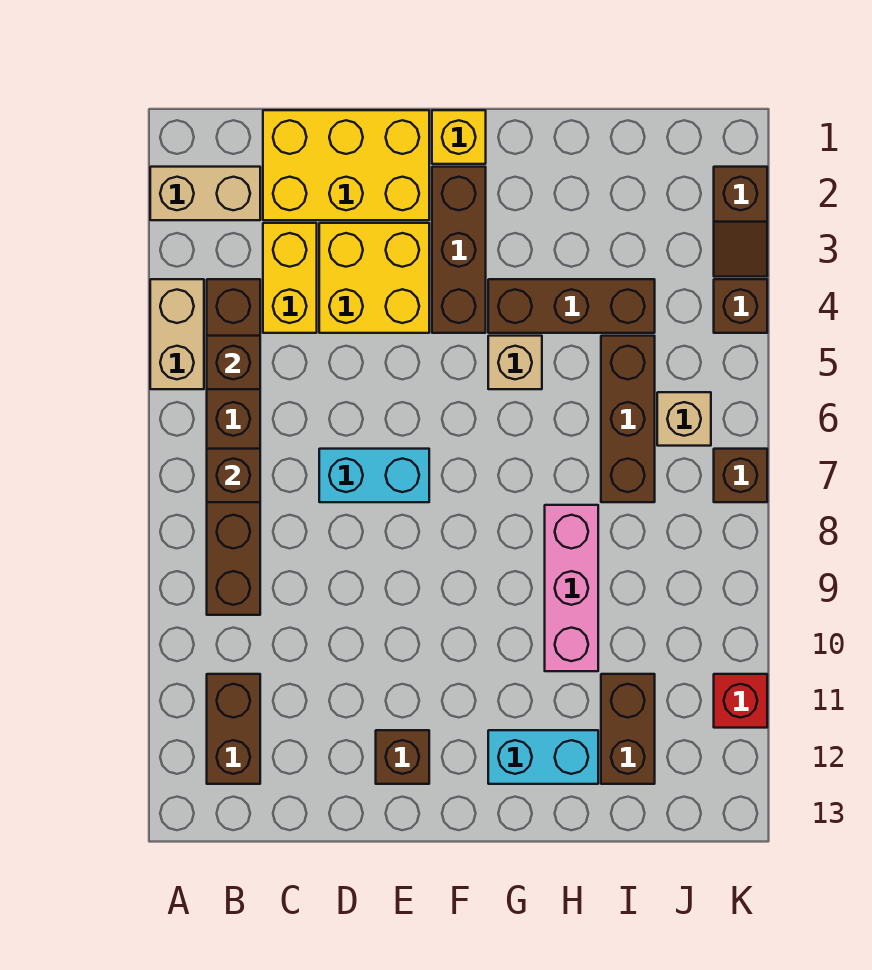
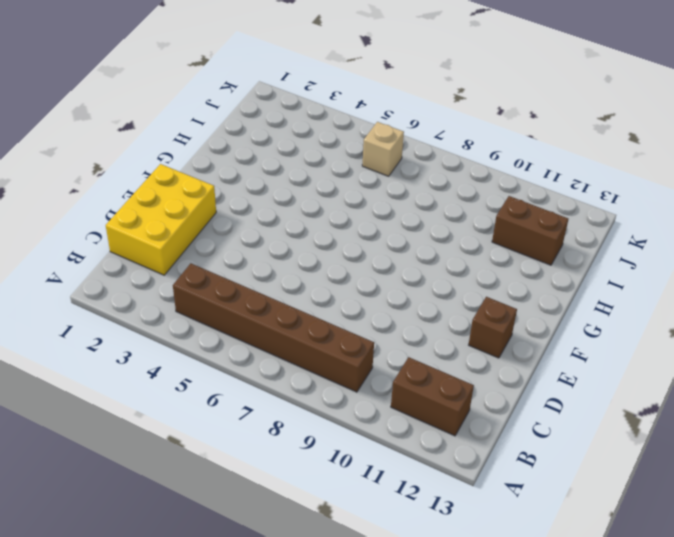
none -> tan 1x2 brick [150,167,260,220]
none -> tan 1x2 brick [150,279,204,389]
none -> yellow 1x2 brick [263,223,317,333]

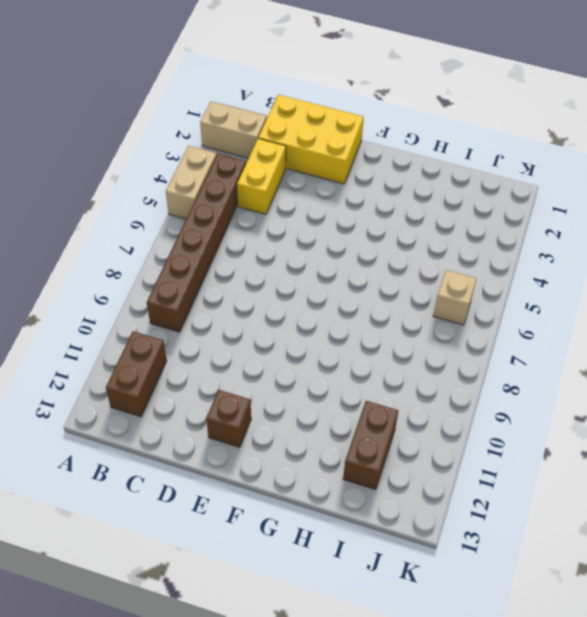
none -> yellow 2x2 brick [319,223,429,333]
none -> cyan 1x2 brick [319,449,429,502]
none -> yellow 1x1 brick [432,110,486,164]

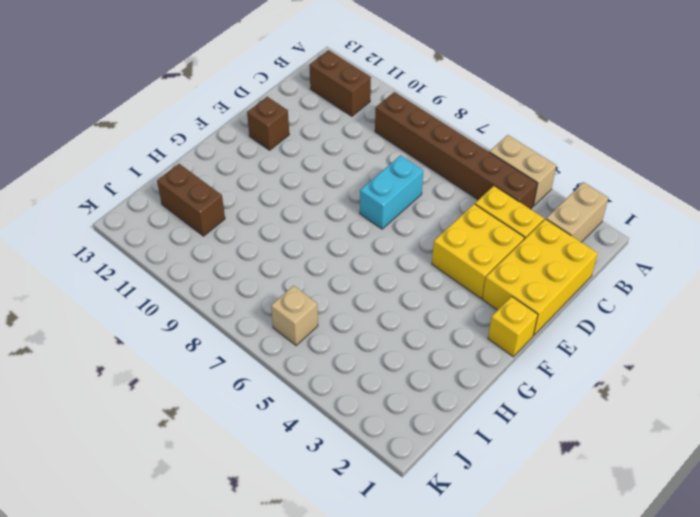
none -> brown 1x3 brick [432,167,486,333]
none -> brown 1x3 brick [488,279,655,333]
none -> tan 1x1 brick [488,336,542,389]

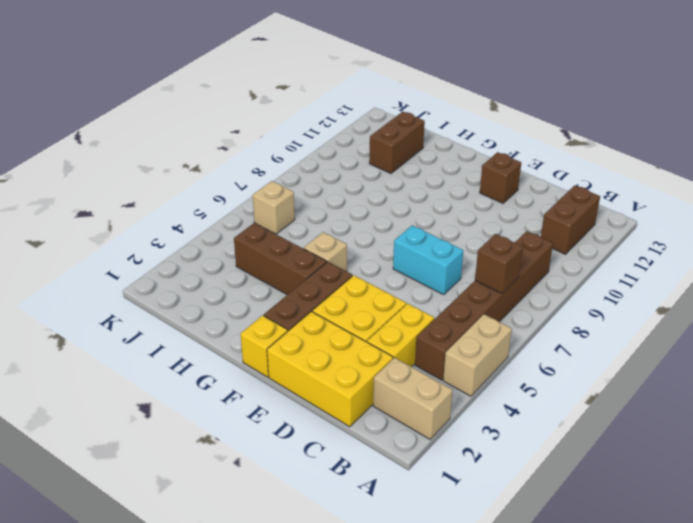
none -> cyan 1x2 brick [488,730,598,784]
none -> pink 1x3 brick [545,505,598,671]
none -> brown 1x3 brick [601,336,655,502]

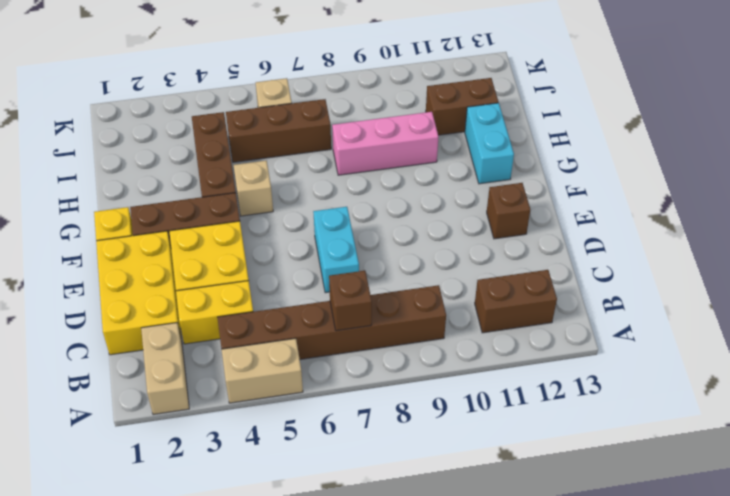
none -> brown 1x2 slope [714,167,767,277]
none -> brown 1x1 brick [714,279,767,333]
none -> brown 1x1 brick [714,449,767,502]

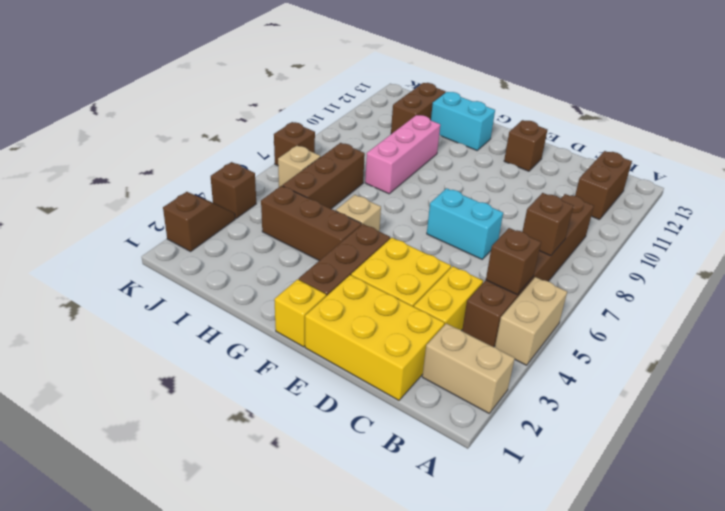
none -> red 1x1 brick [714,674,767,728]

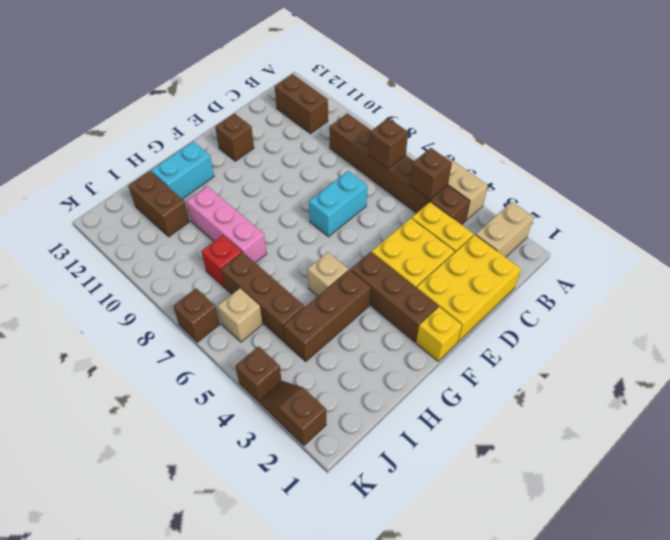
red 1x1 brick [201,235,242,287] -> red 1x1 brick moved to [714,674,767,728]

